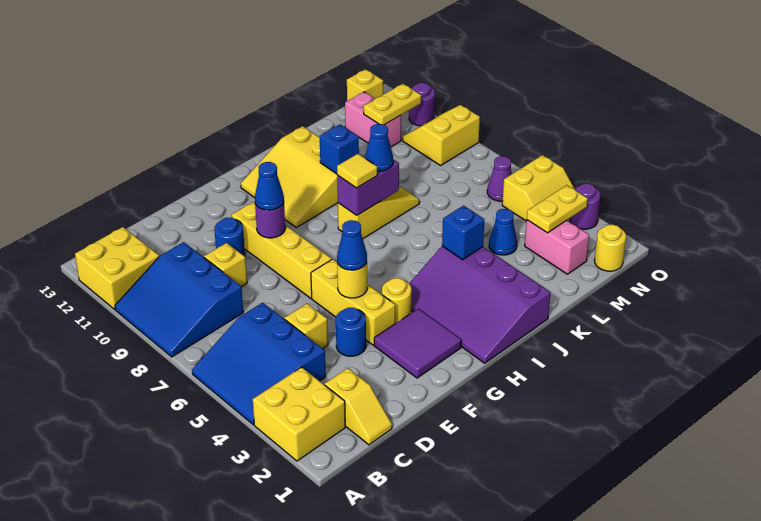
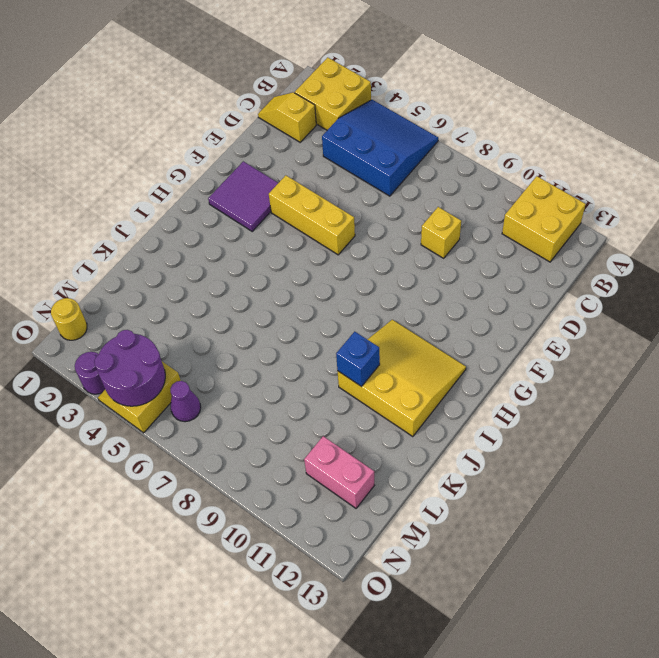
purple 2x2 round brick [94,330,165,406] -> none
none -> blue 3x3 slope [115,242,243,357]
none -> yellow 1x1 brick [284,304,328,348]
none -> blue 1x1 round brick [336,308,366,356]
none -> blue 1x1 round brick [214,218,245,256]

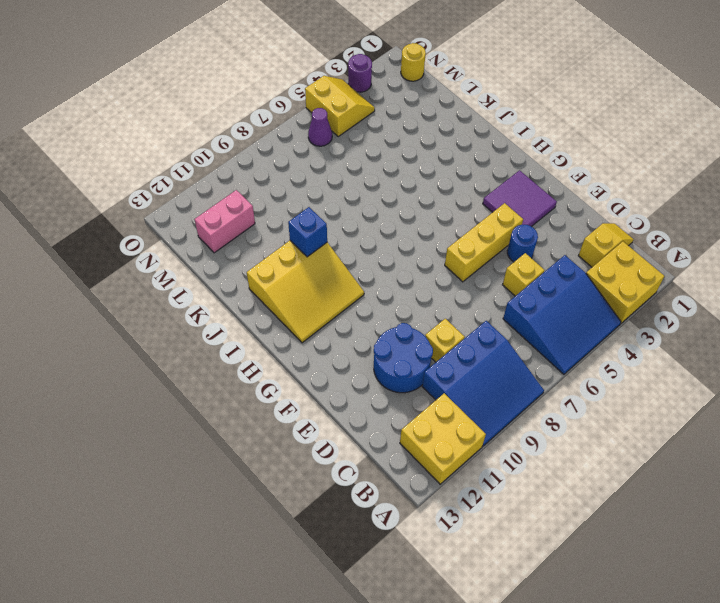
blue 2x2 round brick [374,323,433,393] -> blue 1x1 round brick [214,218,245,256]
none -> yellow 1x4 brick [232,202,332,298]
none -> yellow 1x1 round brick [382,278,411,324]
none -> purple 3x4 slope [409,246,551,363]
none -> yellow 1x3 slope [338,187,419,239]

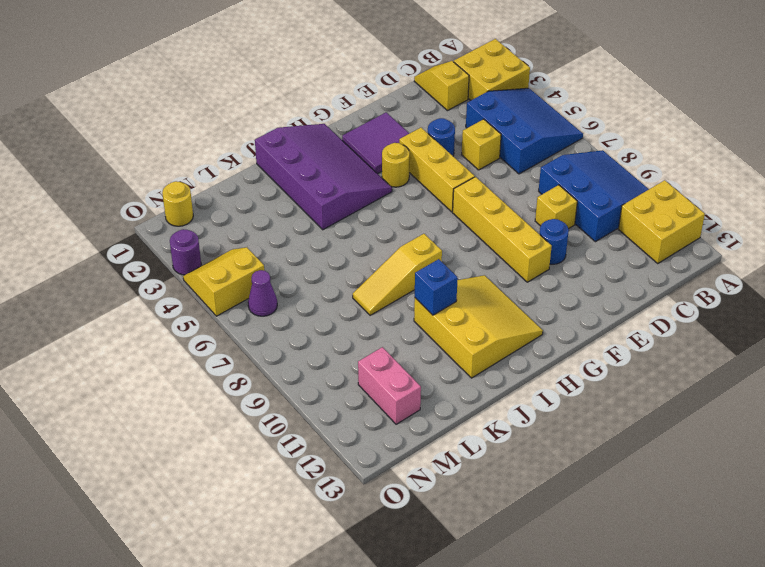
none -> blue 1x1 cone [489,209,517,255]
none -> pink 1x2 brick [525,220,589,274]
none -> yellow 2x2 slope [403,105,480,165]
none -> yellow 1x1 brick [347,69,383,101]

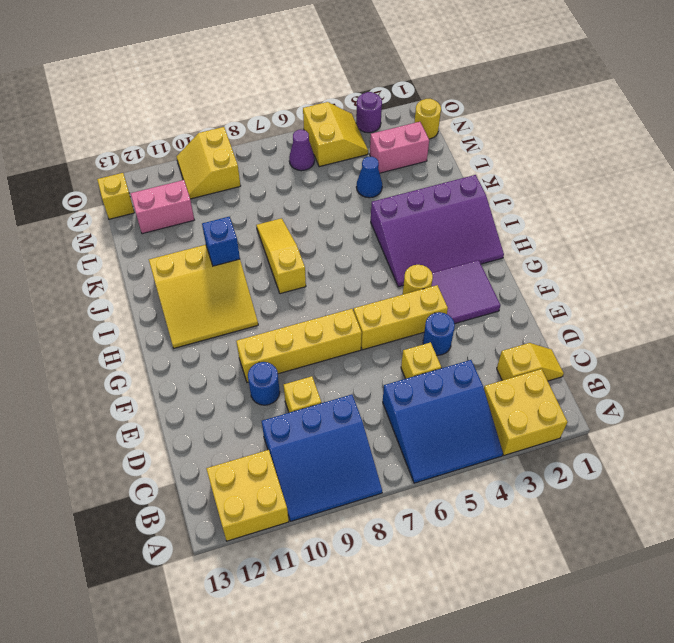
none -> purple 1x1 round brick [409,83,435,126]
none -> yellow 1x1 round brick [337,263,367,298]
none -> purple 1x1 round brick [255,203,285,238]
none -> purple 1x2 brick [337,159,399,216]

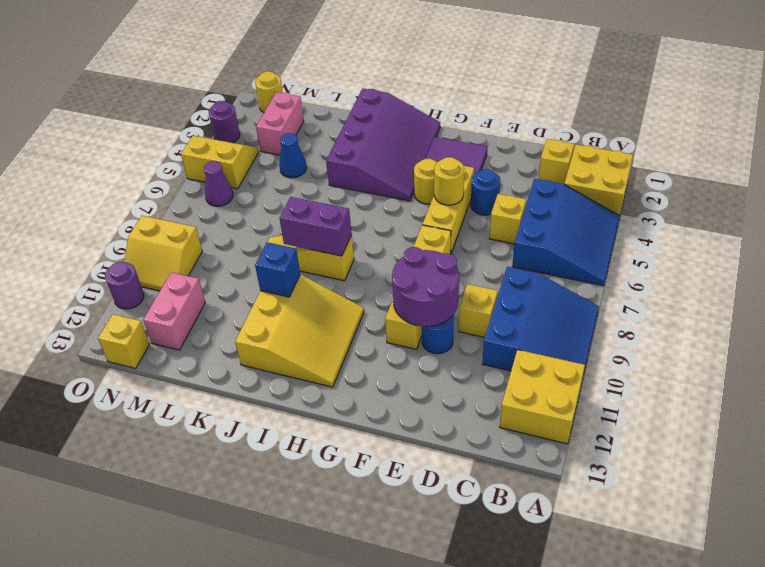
purple 2x2 round brick [392,247,459,326] -> purple 1x1 round brick [255,203,285,238]
none -> blue 1x1 brick [442,206,484,260]
none -> yellow 1x2 plate [527,185,588,233]
none -> yellow 1x2 plate [364,84,421,125]
none -> blue 1x1 cone [337,220,367,270]

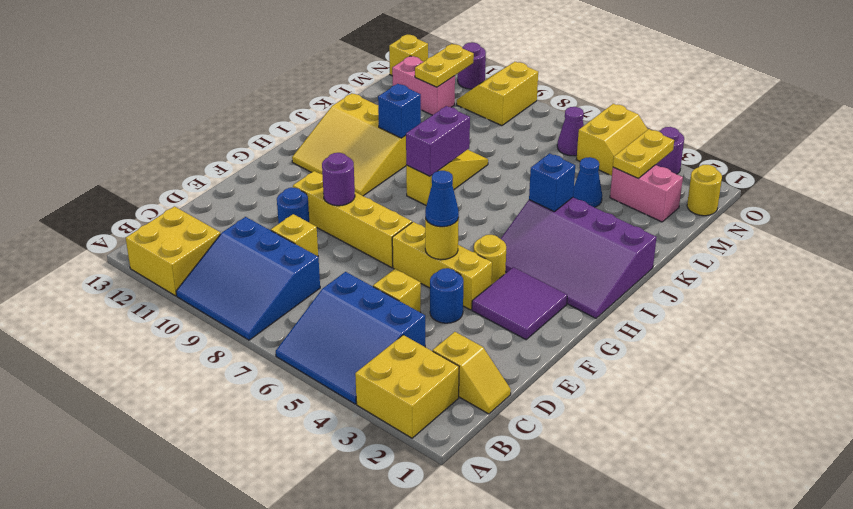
none -> blue 1x1 cone [255,162,284,210]
none -> yellow 1x1 tile [337,154,377,188]
none -> blue 1x1 cone [365,124,393,171]

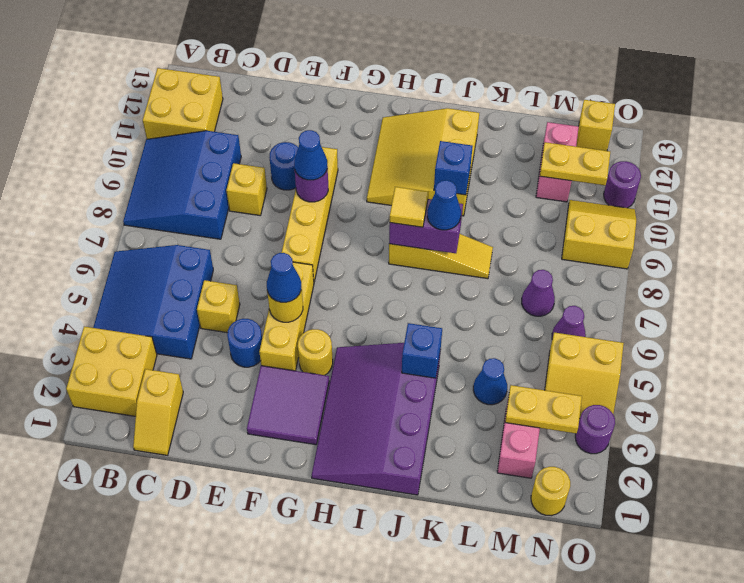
purple 1x1 cone [522,270,555,316] -> none

